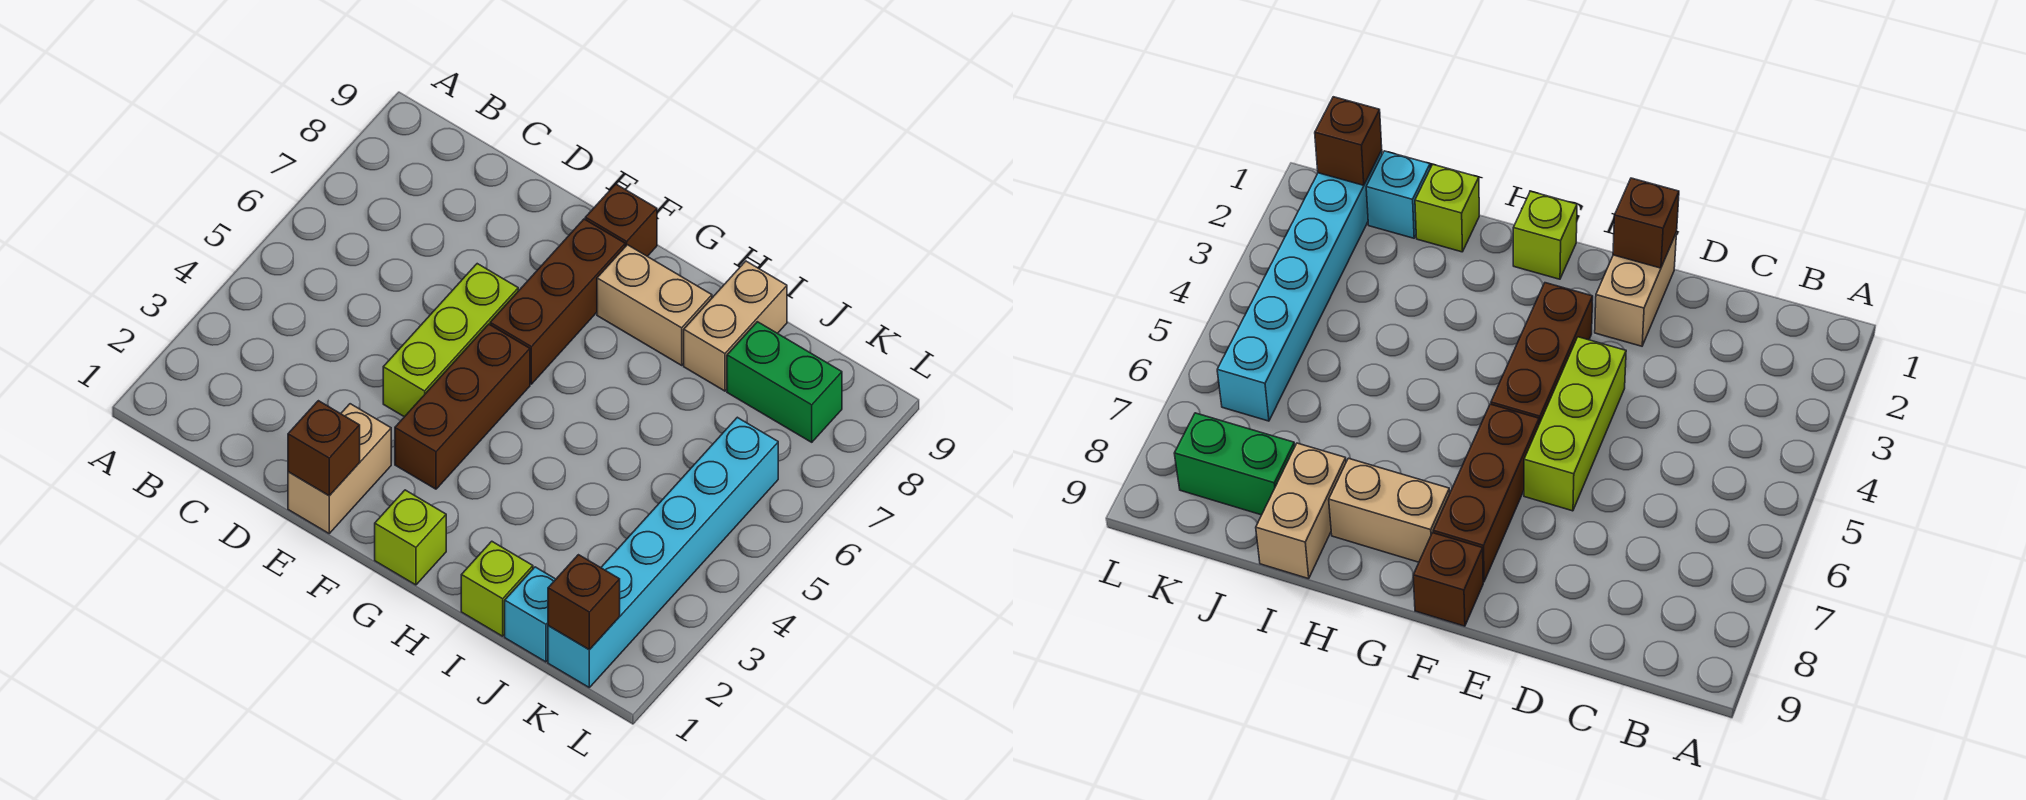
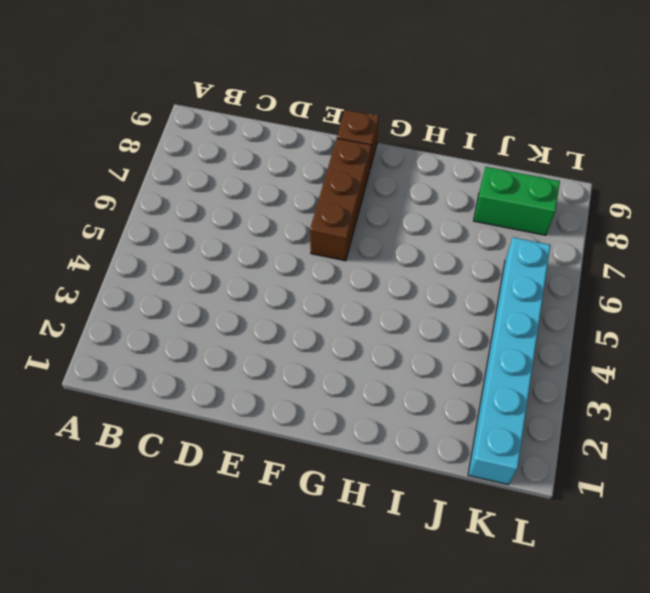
none -> tan 1x2 brick [288,404,391,533]
none -> lime 1x3 brick [383,264,518,417]
none -> brown 1x3 brick [395,324,530,489]

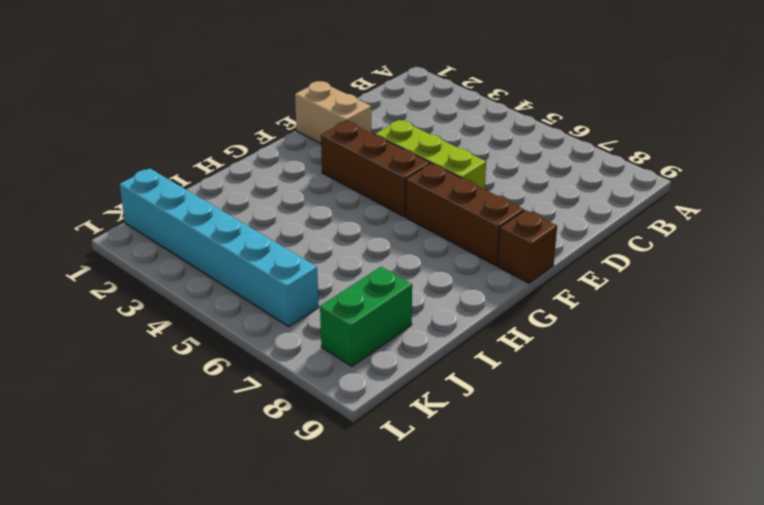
none -> lime 1x1 brick [375,490,446,585]
none -> tan 1x2 brick [597,245,712,365]
none -> lime 1x1 brick [461,541,533,636]

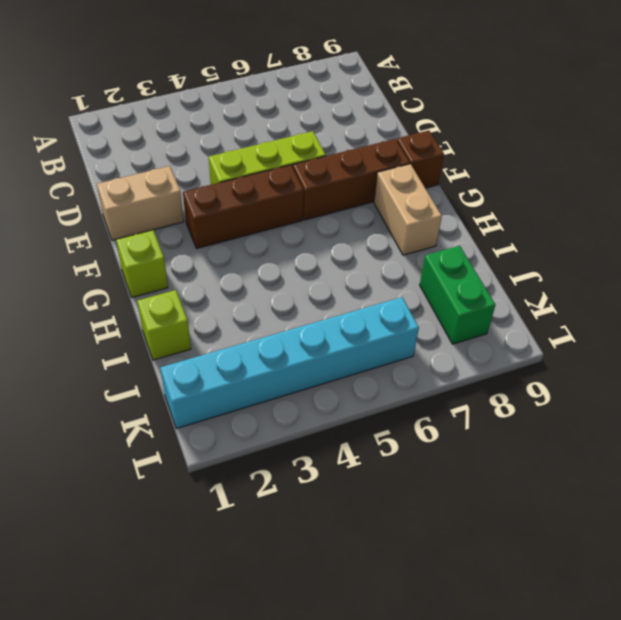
none -> tan 1x2 brick [684,261,787,391]
none -> cyan 1x1 brick [505,567,556,662]
none -> brown 1x1 brick [288,401,360,496]

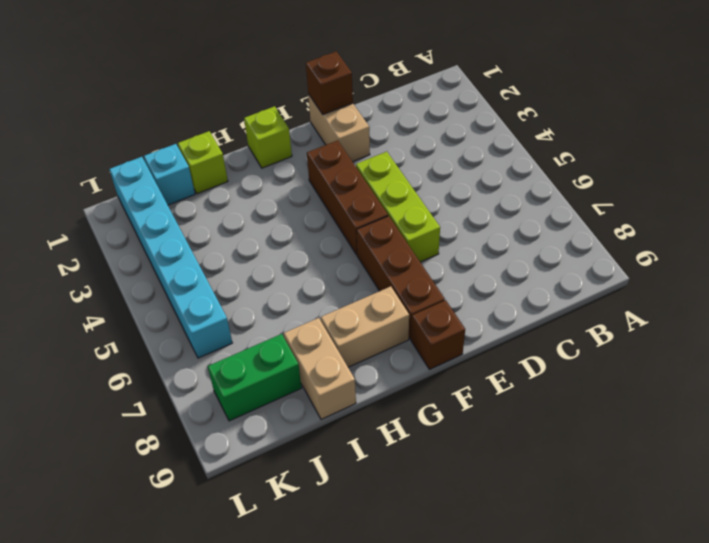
none -> brown 1x1 brick [548,555,620,650]

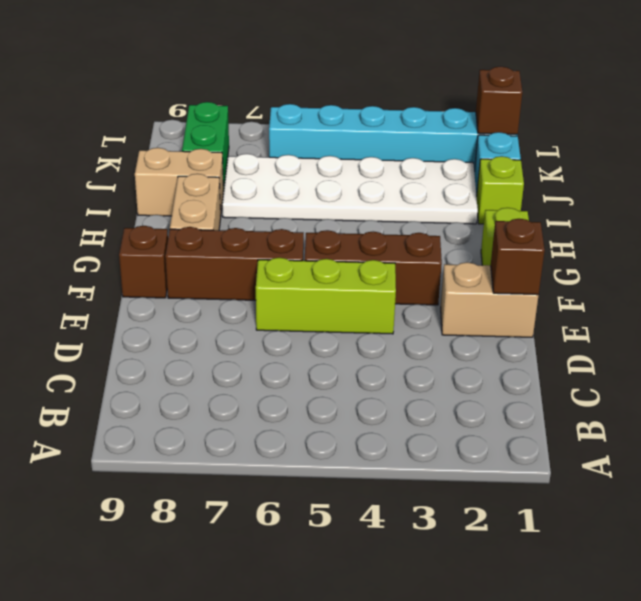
white 2x6 plate [222,154,478,224] -> none

